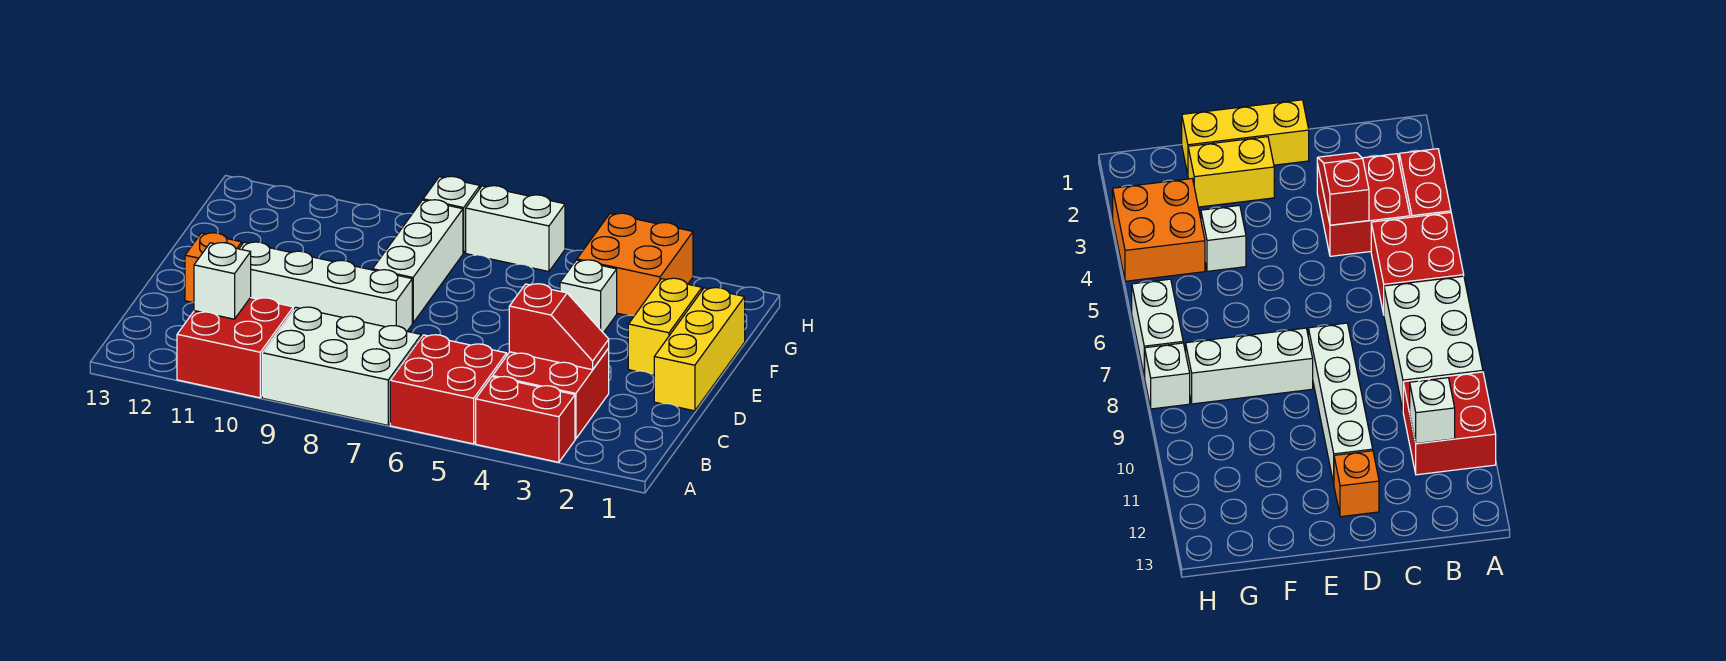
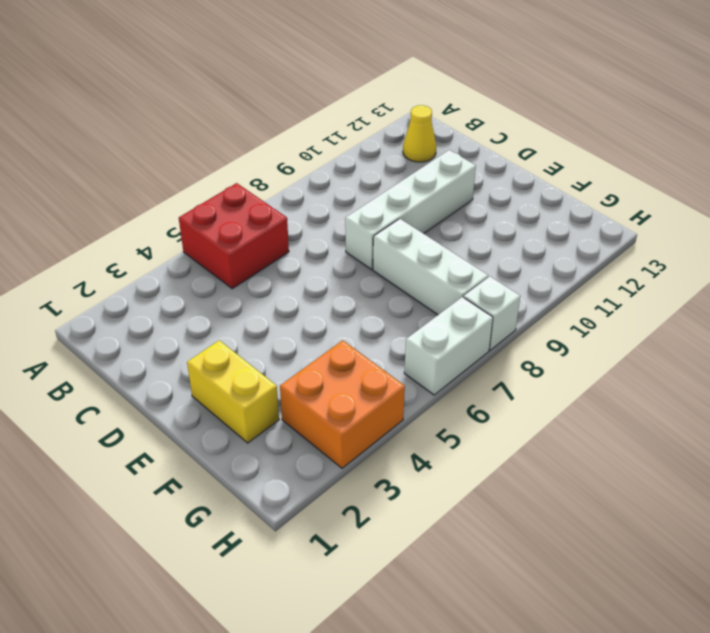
yellow 1x1 cone [403,105,436,162] -> none
none -> red 1x2 brick [476,376,575,462]
none -> white 2x3 brick [262,307,421,425]
none -> red 2x2 brick [177,298,293,398]

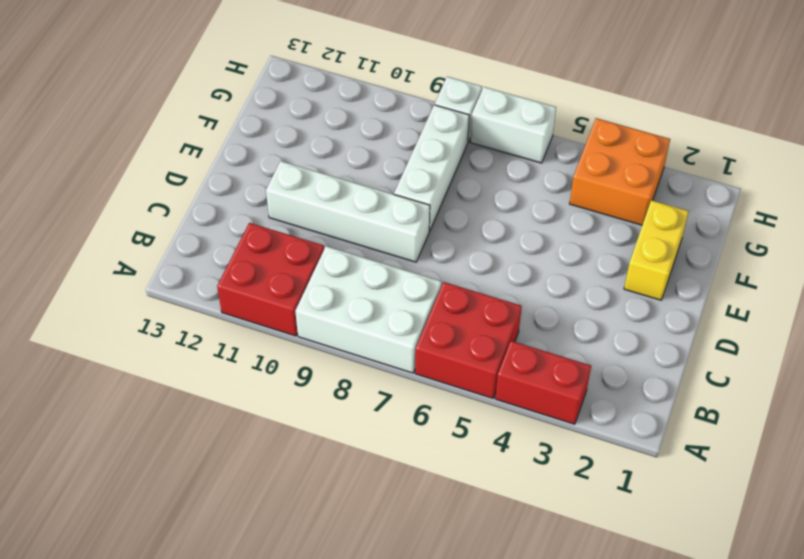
none -> red 2x2 brick [493,349,609,439]
none -> yellow 1x3 brick [654,288,745,411]
none -> orange 1x1 brick [185,233,242,303]

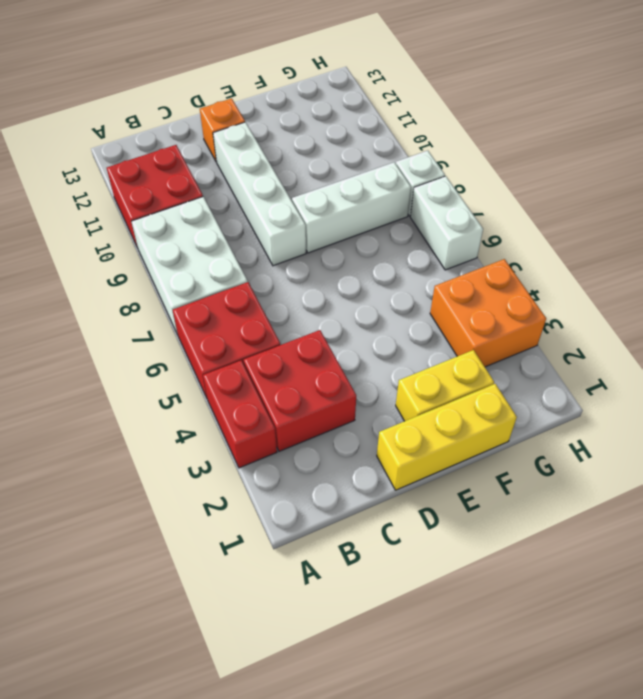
none -> white 1x1 brick [560,260,617,333]
none -> white 1x1 brick [194,243,251,319]
none -> red 1x2 slope [509,284,609,370]

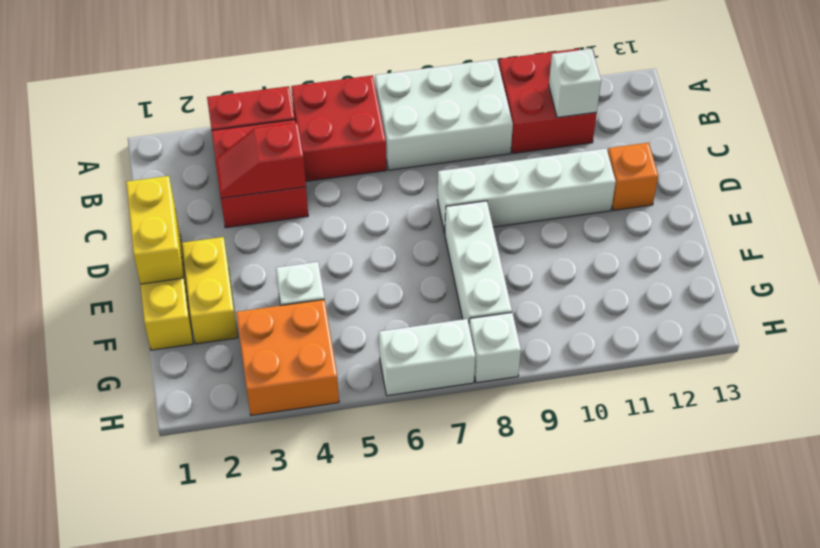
yellow 1x2 brick [126,176,183,284] -> none

